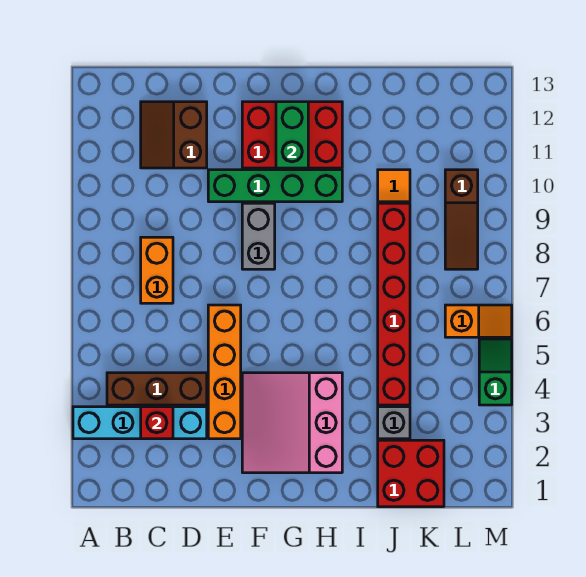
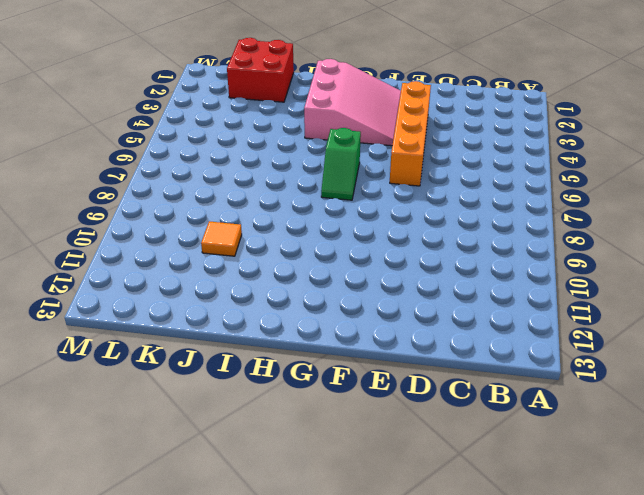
green 1x2 slope [321,128,361,200] -> green 1x2 slope moved to [479,339,512,405]
none -> cyan 1x4 brick [73,407,207,439]
none -> brown 1x3 brick [107,373,207,405]
none -> orange 1x2 brick [141,237,173,303]

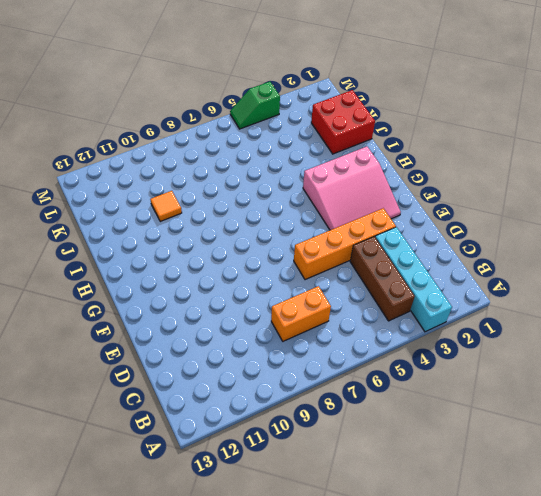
none -> brown 2x2 slope [141,102,207,168]
none -> green 1x4 brick [208,170,342,202]
none -> grey 1x2 brick [242,203,275,269]

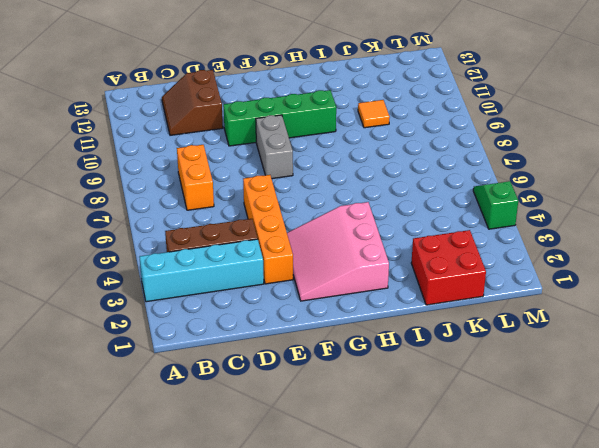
none -> red 2x3 brick [242,102,342,168]
none -> grey 1x1 brick [378,407,410,439]
none -> red 1x6 brick [378,203,410,405]

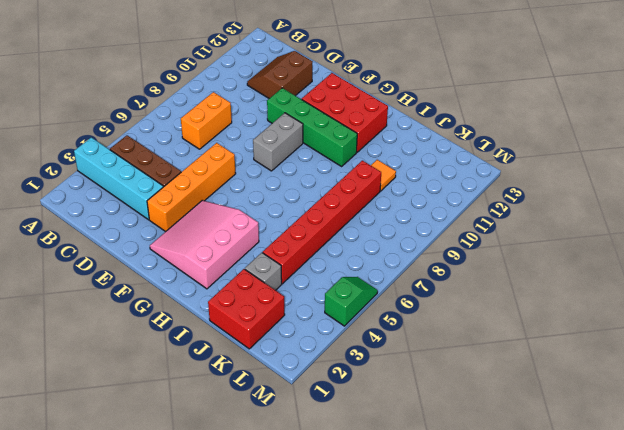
none -> orange 1x2 slope [445,305,512,337]
none -> brown 1x3 slope [445,170,478,269]
none -> red 1x1 brick [141,407,173,439]

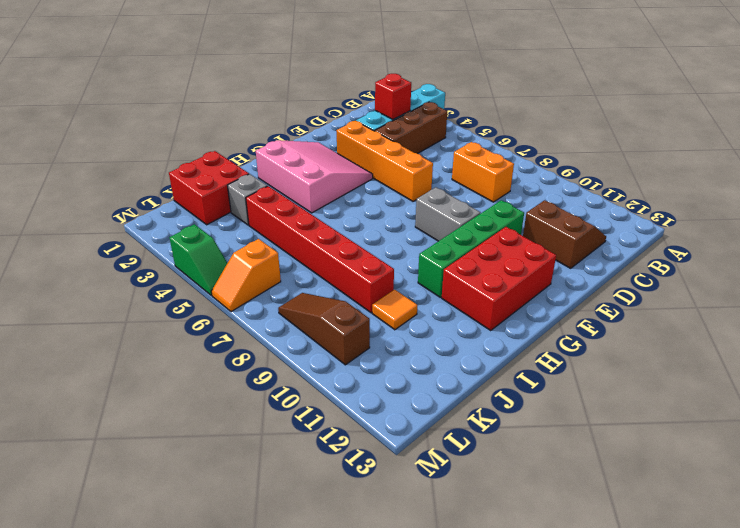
none -> green 1x2 brick [276,102,308,168]

